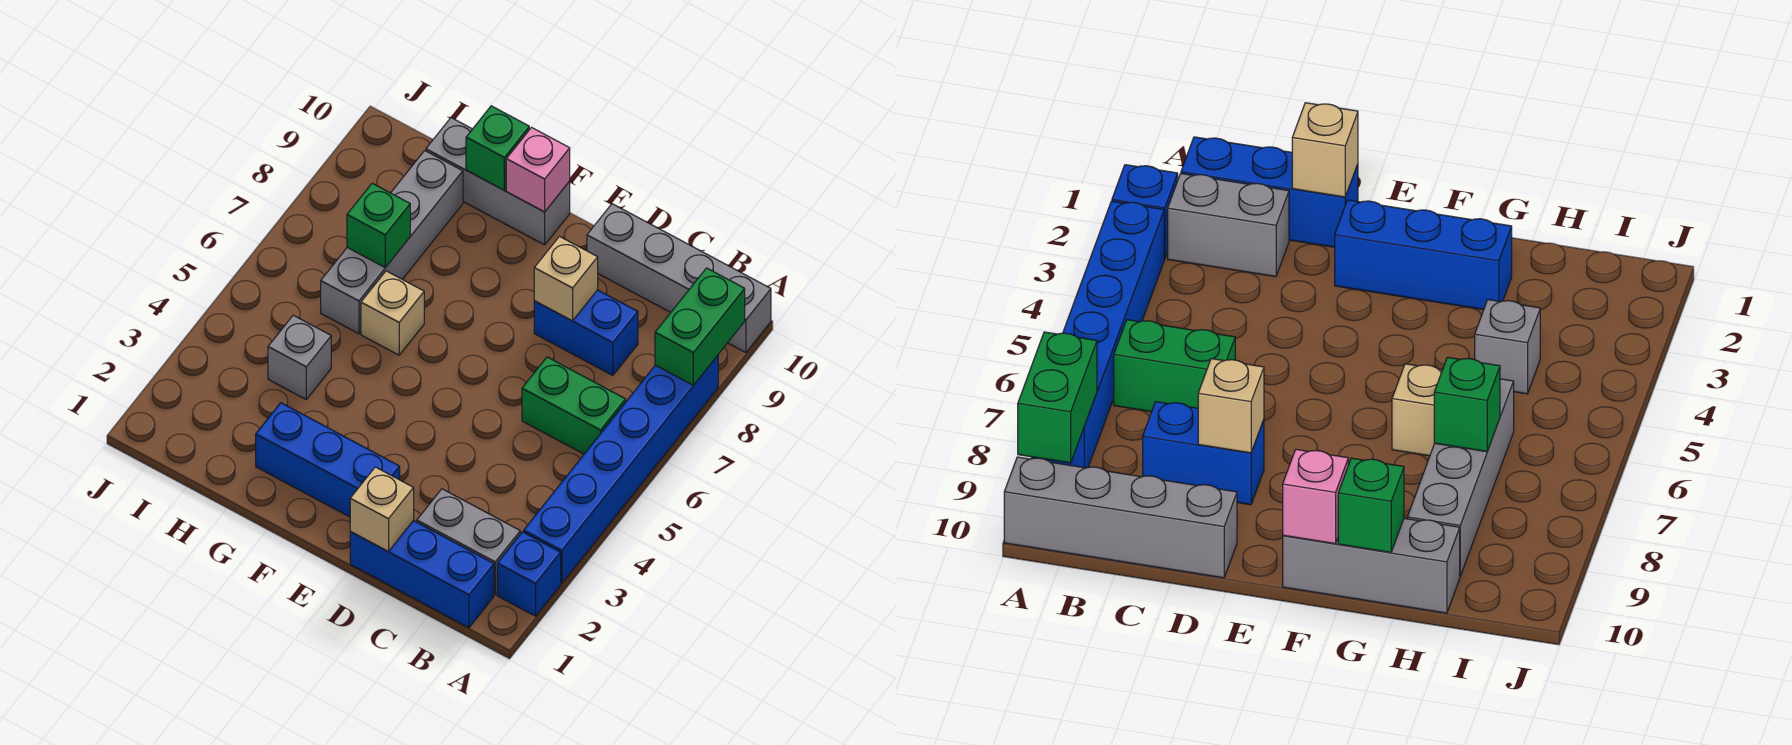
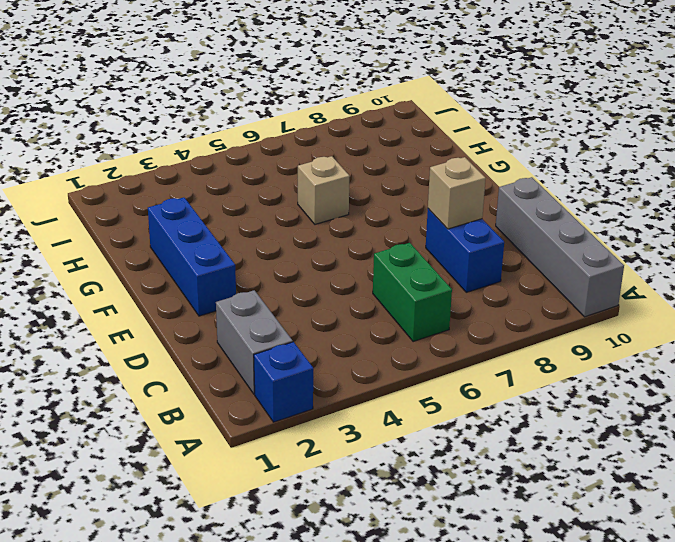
none -> blue 1x6 brick [524,355,718,583]
none -> blue 1x3 brick [350,521,494,628]
none -> grey 1x3 brick [426,118,570,245]

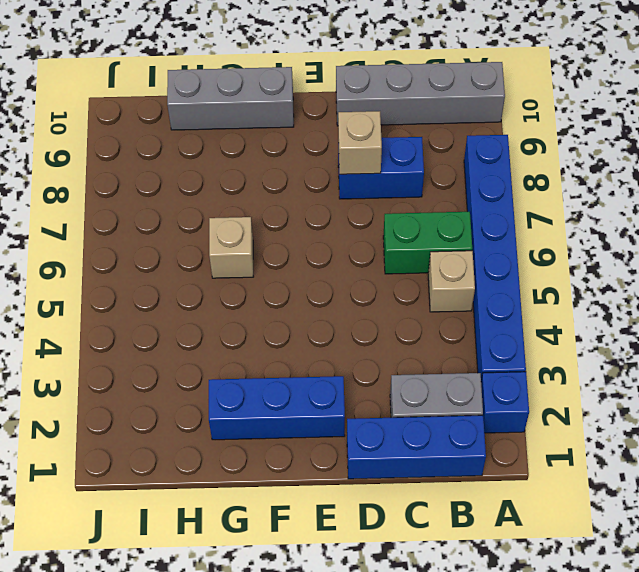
tan 1x1 brick [428,251,475,312] -> tan 1x1 brick moved to [350,467,414,551]
none -> grey 1x1 brick [268,315,331,399]
none -> grey 1x4 brick [321,151,463,334]
none -> green 1x2 brick [655,268,745,385]

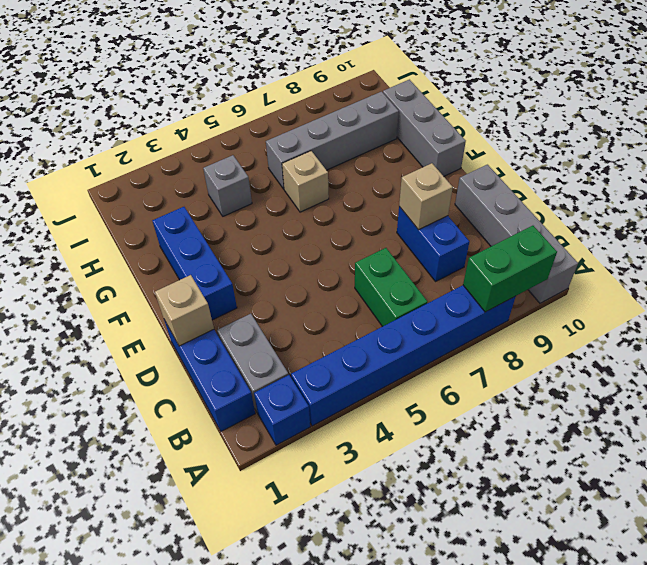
none -> pink 1x1 brick [506,128,570,212]
none -> green 1x1 brick [466,106,529,190]
none -> green 1x1 brick [347,183,410,267]

